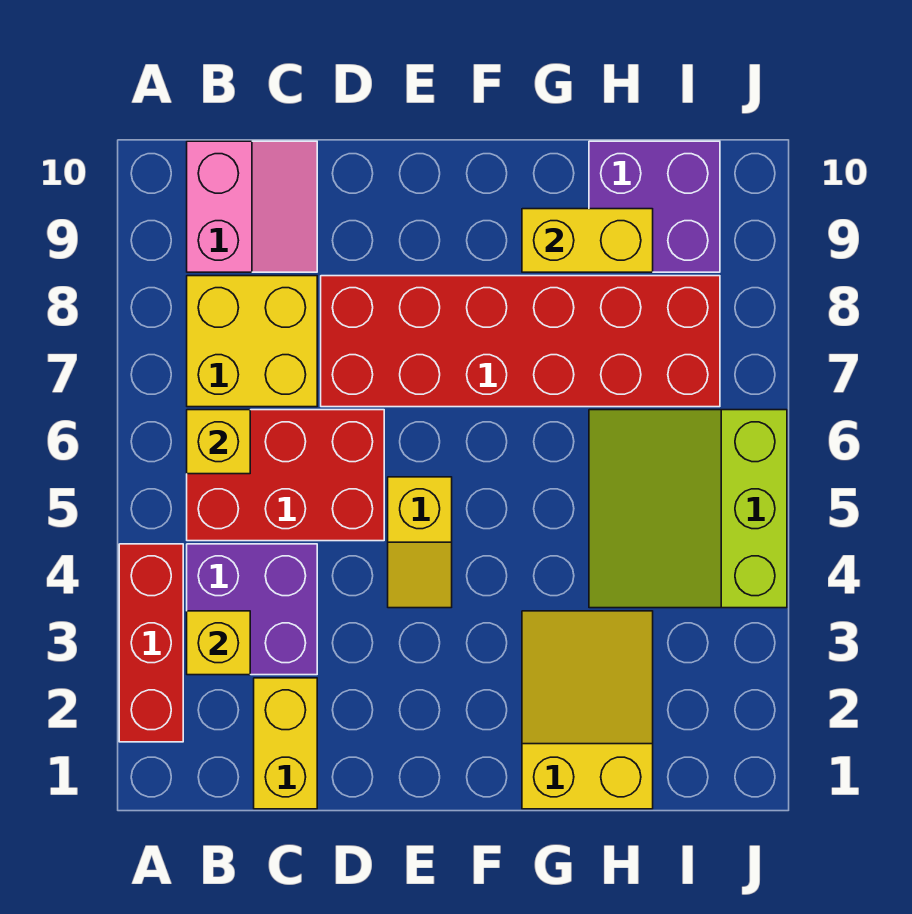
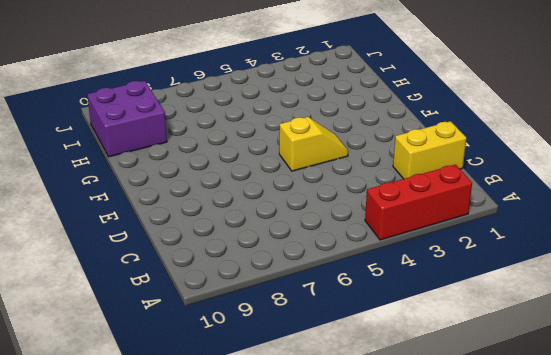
none -> purple 2x2 brick [187,544,317,675]
none -> red 2x3 brick [187,410,384,541]
none -> yellow 2x2 brick [187,276,317,407]

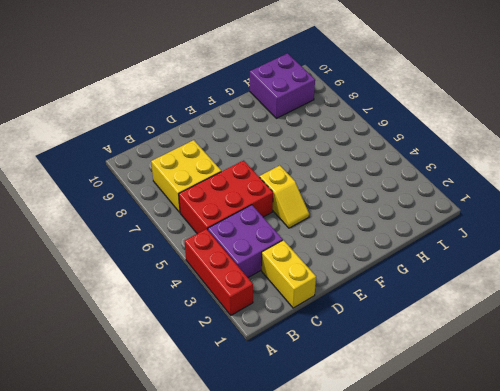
none -> pink 2x2 slope [187,141,317,272]
none -> red 2x6 brick [321,276,720,407]
none -> yellow 2x3 slope [522,611,653,809]

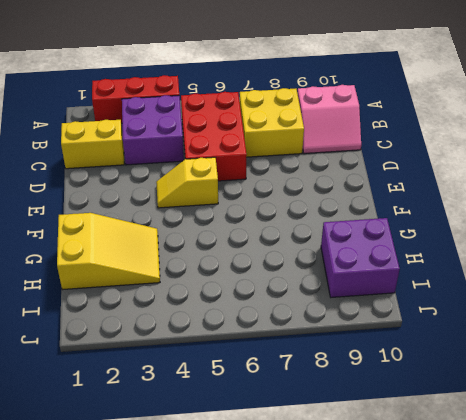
none -> red 2x6 brick [321,276,720,407]
none -> lime 3x3 slope [589,410,787,608]
none -> yellow 1x1 brick [187,611,250,675]

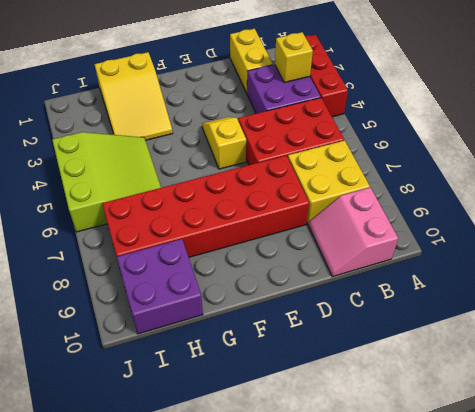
none -> yellow 1x1 brick [187,410,250,474]
none -> yellow 1x2 brick [522,209,653,272]

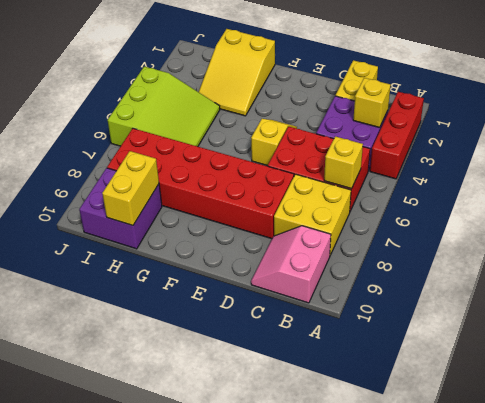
yellow 1x2 brick [102,151,159,225] -> yellow 1x2 brick turned to [522,209,653,272]

